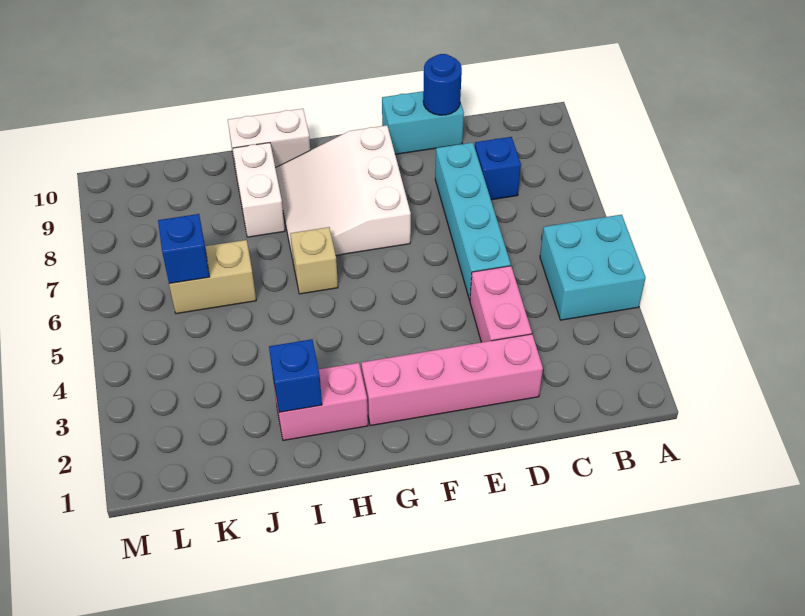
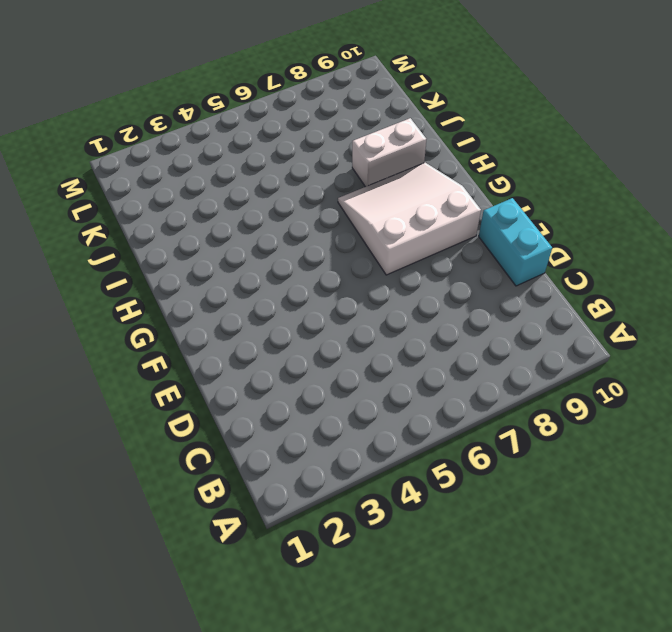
none -> cyan 2x2 brick [540,215,646,320]
none -> blue 1x1 brick [475,137,521,200]
none -> pink 1x4 brick [361,334,543,426]

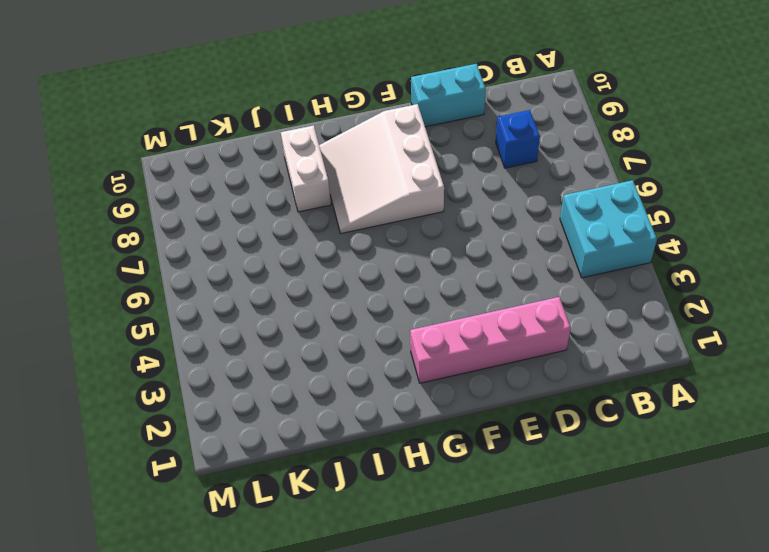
none -> pink 1x2 brick [470,266,532,342]
none -> cyan 1x4 brick [435,143,511,300]
none -> pink 1x2 brick [273,363,368,441]

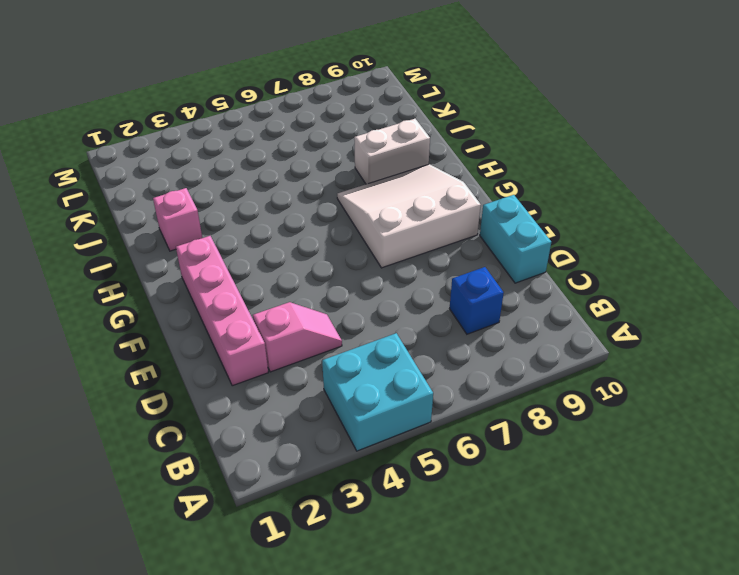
pink 1x2 slope [253,302,342,372] -> pink 1x2 brick [470,266,532,342]
pink 1x1 brick [153,188,202,251] -> pink 1x2 brick [273,363,368,441]
none -> cyan 1x4 brick [435,143,511,300]
none -> tan 1x1 brick [290,227,338,294]
none -> white 1x2 brick [228,109,310,170]

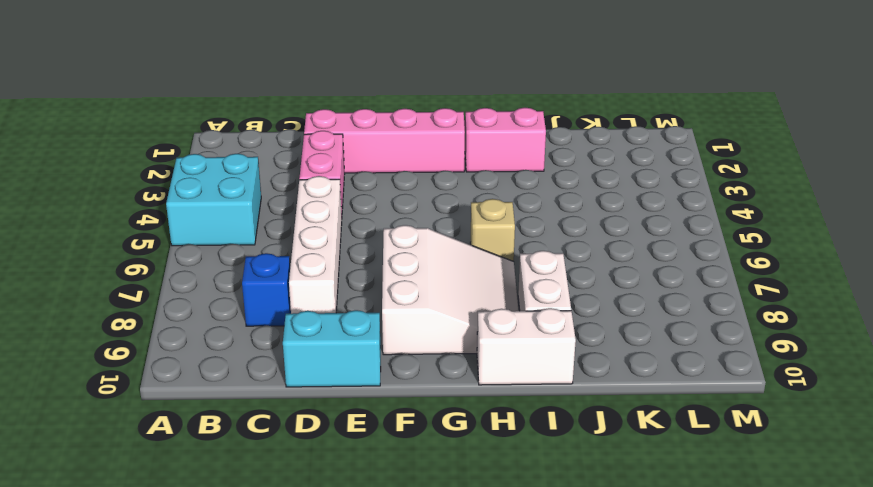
white 1x4 brick [289,176,342,314] -> cyan 1x4 brick [435,143,511,300]
none -> tan 1x2 brick [169,240,256,314]
none -> blue 1x1 round brick [423,54,462,115]
none -> blue 1x1 brick [269,339,322,413]

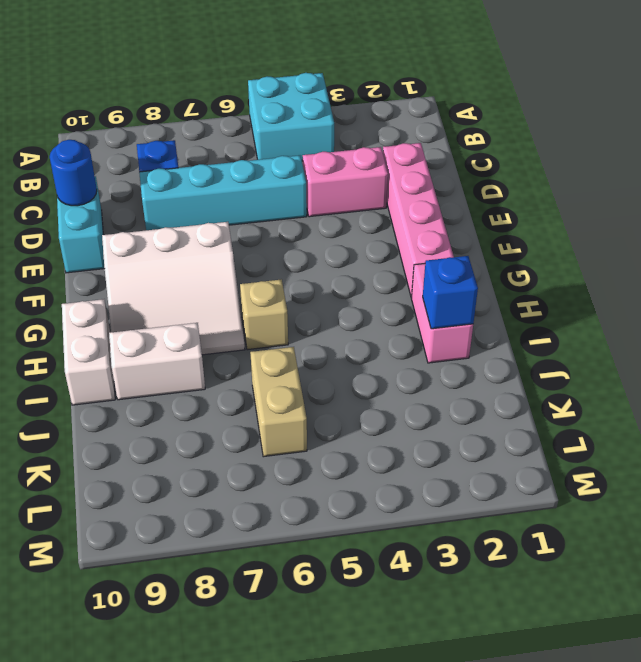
none -> blue 1x1 brick [158,214,210,284]

